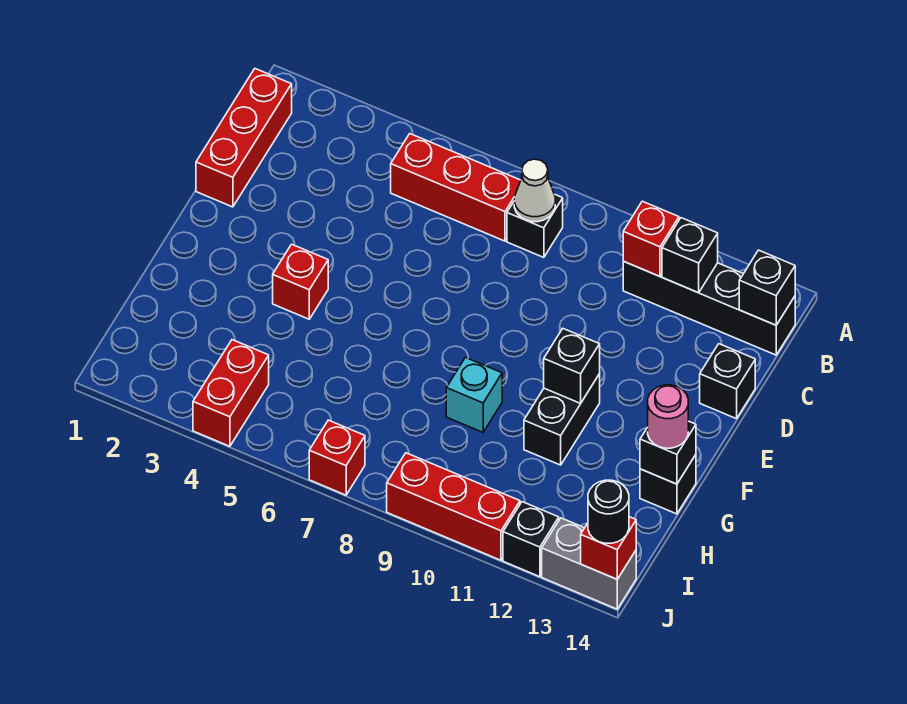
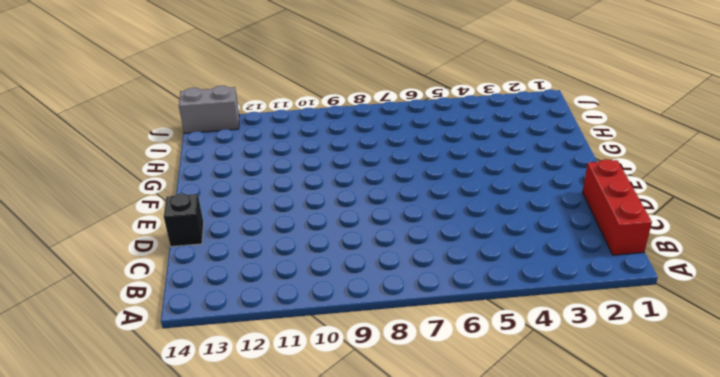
none -> red 1x3 brick [391,134,521,241]
none -> black 1x1 brick [507,194,563,257]
none -> black 1x4 brick [623,261,795,355]

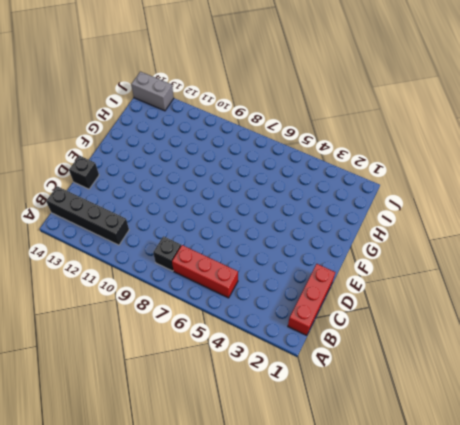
none -> red 1x1 brick [273,244,328,319]
none -> black 1x2 brick [524,374,600,465]
none -> cyan 1x1 brick [446,358,502,432]

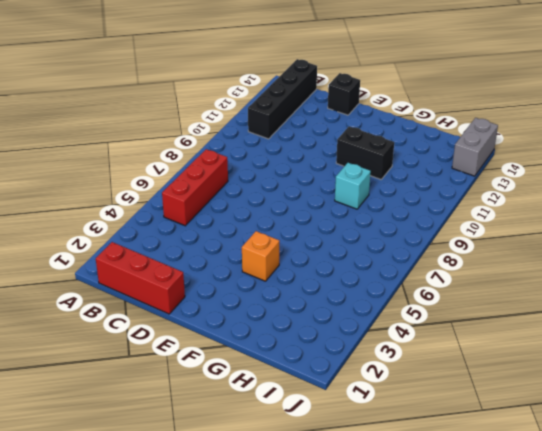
orange 1x1 brick [242,231,279,281] -> red 1x1 brick [273,244,328,319]
none -> black 1x1 brick [507,194,563,257]
none -> black 1x1 brick [640,455,696,514]
none -> red 1x2 brick [193,340,269,446]

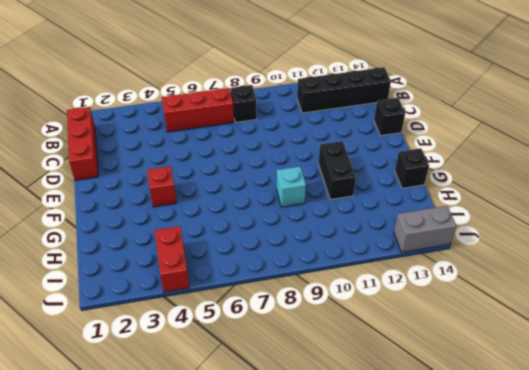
none -> red 1x1 brick [309,420,365,495]
none -> red 1x3 brick [387,453,520,560]
none -> black 1x1 brick [503,502,559,577]

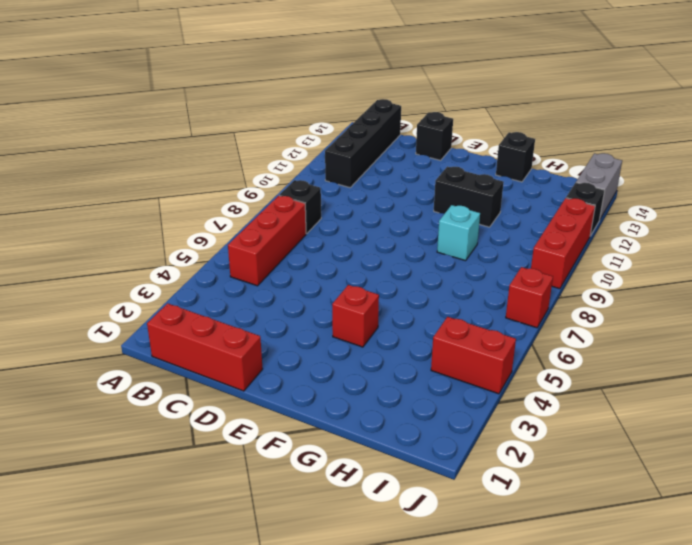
none -> white 1x1 cone [514,159,555,222]
none -> red 1x1 brick [623,201,679,276]
none -> black 1x1 brick [662,218,718,293]

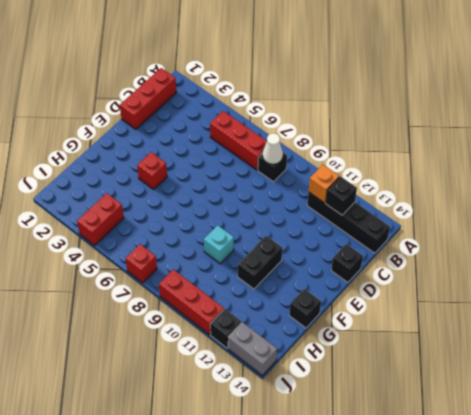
orange 1x1 brick [309,165,339,203] -> red 1x1 brick [623,201,679,276]
none -> black 1x1 brick [739,250,795,325]
none -> black 1x1 brick [544,329,600,403]
none -> black 1x1 brick [640,421,696,484]

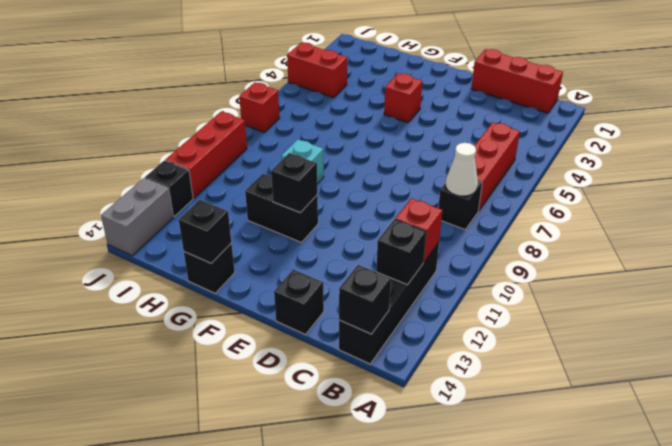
none -> red 1x1 brick [581,517,636,579]
none -> pink 1x1 round brick [648,385,688,448]
none -> black 1x1 round brick [588,480,629,543]

